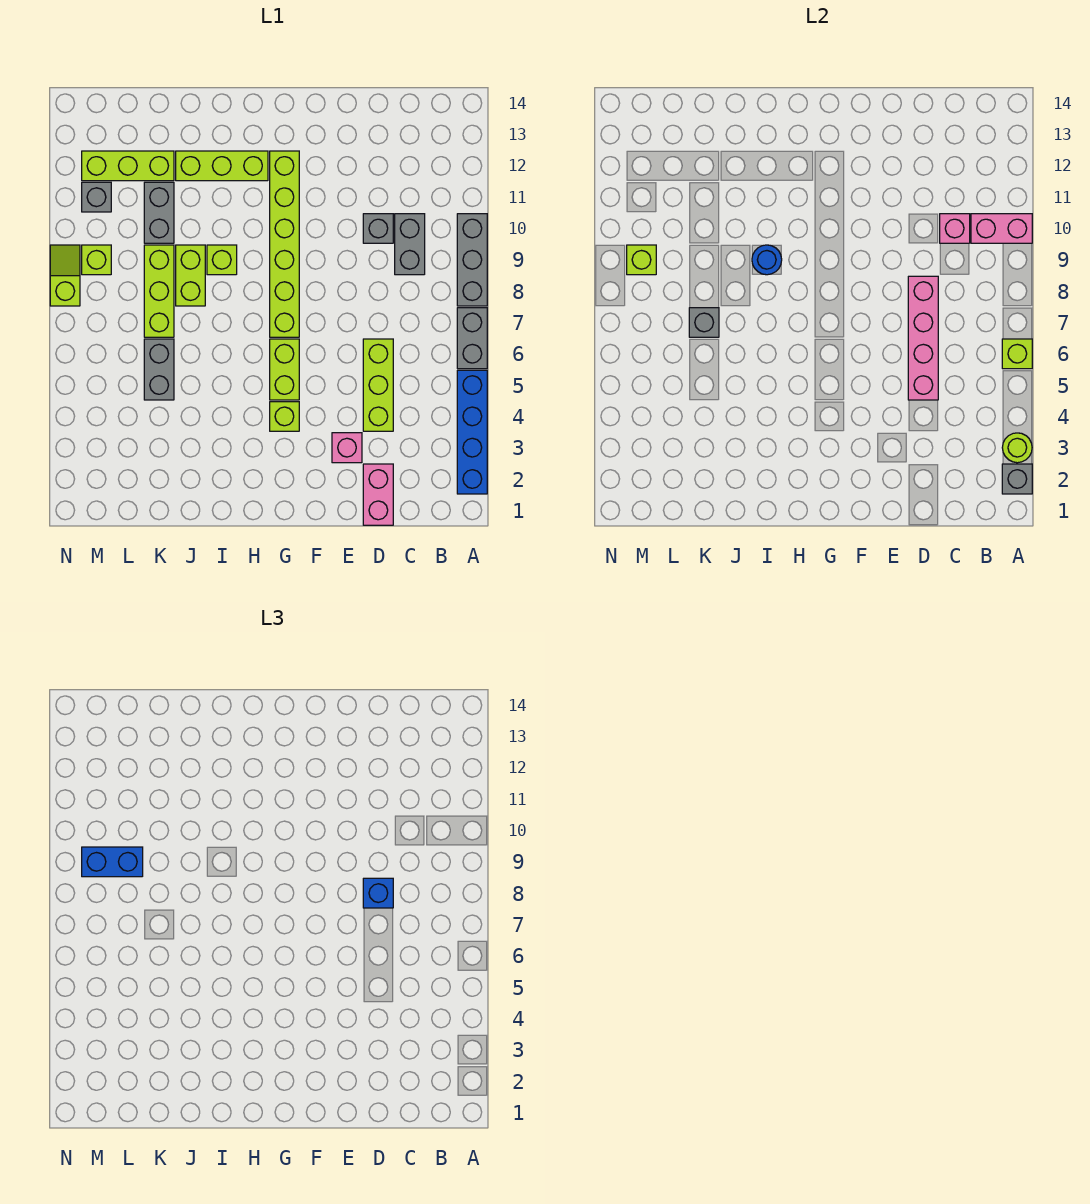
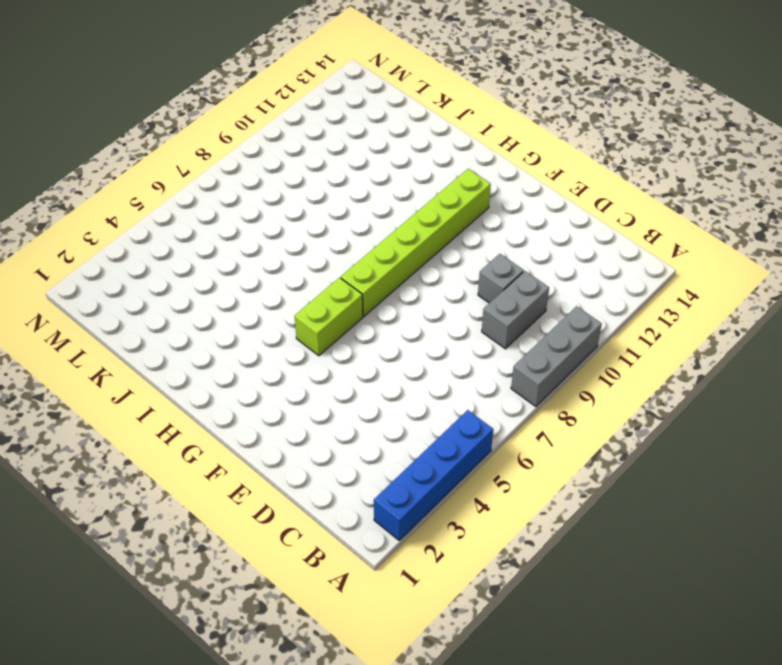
none -> grey 1x2 brick [457,308,487,369]
none -> pink 1x2 brick [363,464,393,525]
none -> lime 1x3 brick [363,339,393,431]
none -> pink 1x1 brick [332,433,362,463]

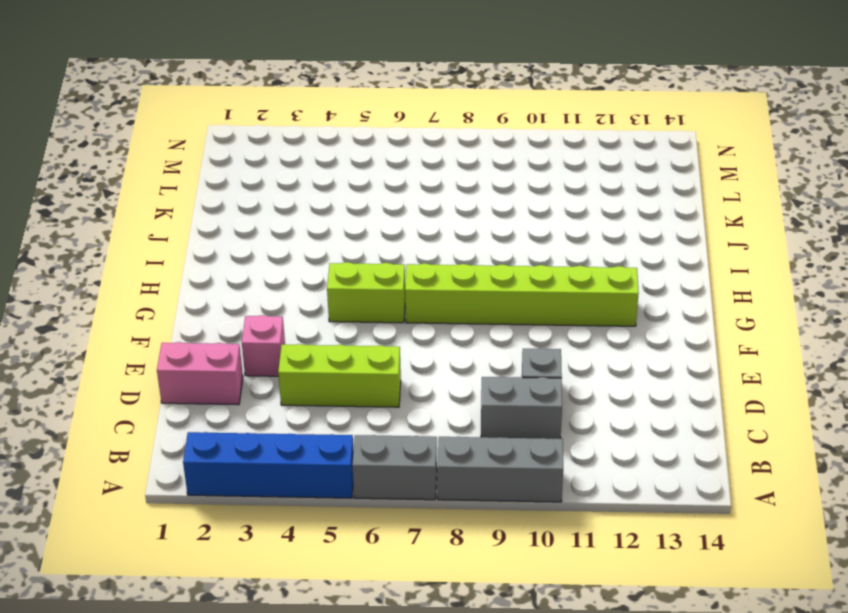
none -> lime 1x1 brick [270,402,299,431]
none -> lime 1x3 brick [176,151,268,181]
none -> lime 1x1 brick [207,245,237,275]
none -> lime 1x2 brick [176,245,205,306]

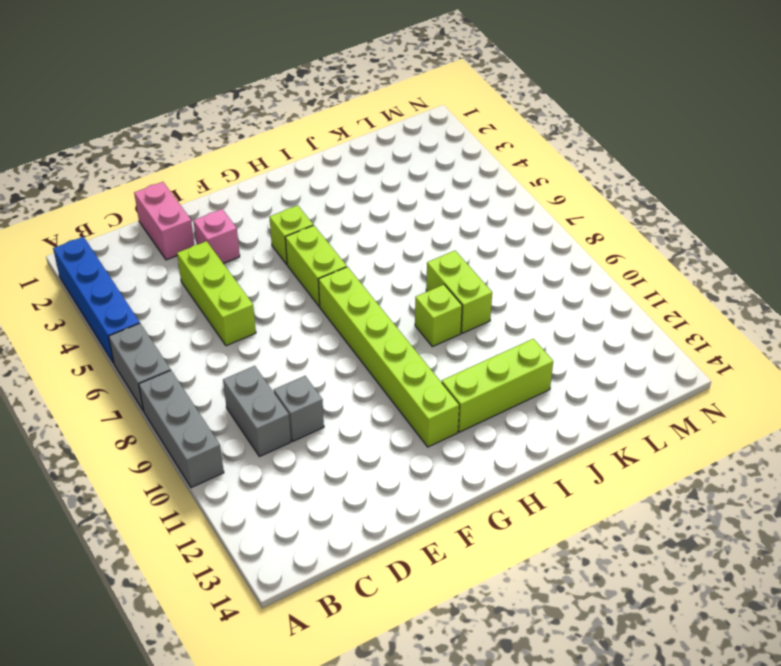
none -> grey 1x2 brick [144,339,174,400]
none -> lime 1x3 brick [144,245,174,337]
none -> grey 1x2 brick [144,182,174,243]
none -> lime 1x3 brick [82,151,174,181]

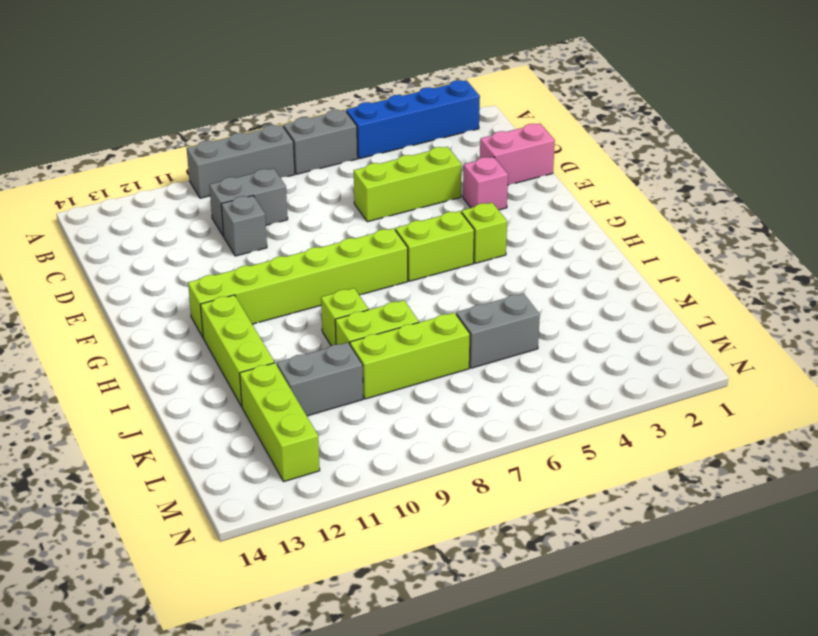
none -> lime 1x1 brick [82,245,111,275]
none -> grey 1x1 brick [82,182,111,212]
none -> lime 1x2 slope [50,245,80,306]
none -> grey 1x1 brick [1002,464,1032,494]

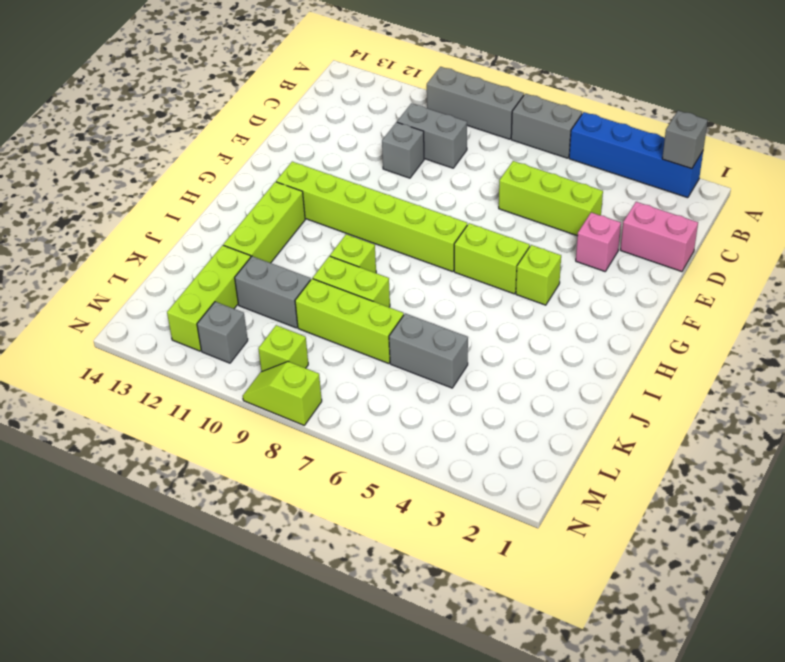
none -> lime 1x1 round brick [1002,433,1032,463]
none -> lime 1x1 brick [1002,339,1032,369]
none -> pink 1x2 brick [971,214,1032,243]
none -> pink 1x1 brick [940,214,970,243]

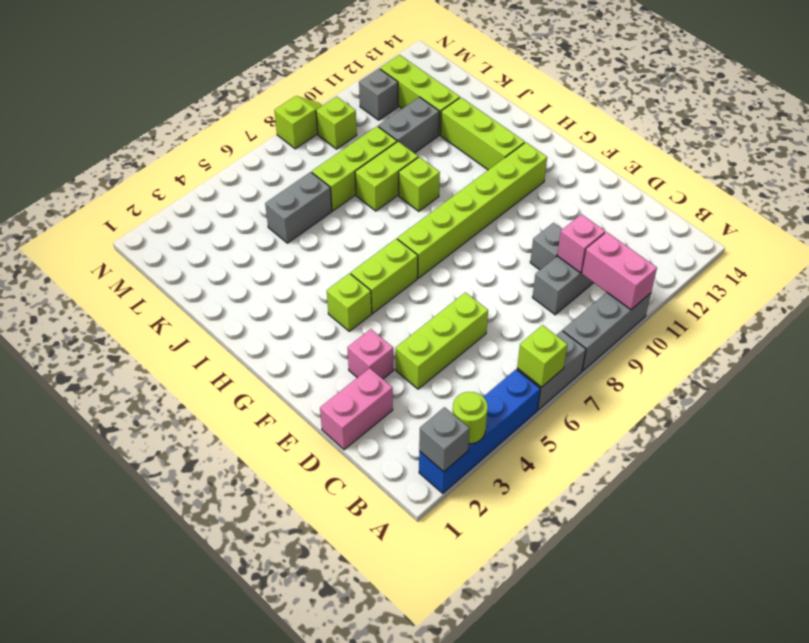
none -> pink 1x4 brick [908,276,938,400]
none -> blue 1x1 round brick [752,245,782,275]
none -> grey 1x1 brick [689,308,719,337]
none -> lime 1x1 brick [627,245,656,275]

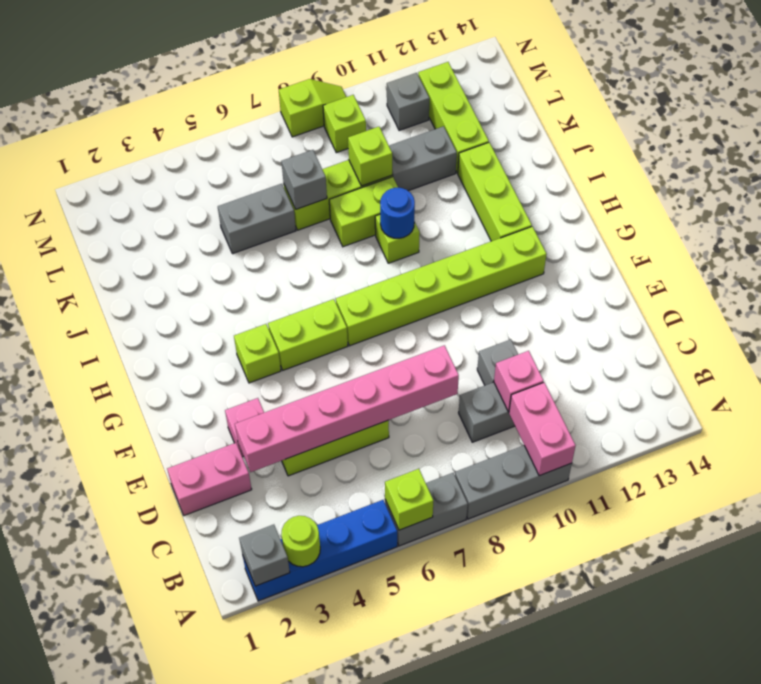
pink 1x6 brick [235,345,459,472] -> pink 1x4 brick [908,276,938,400]
lime 1x1 brick [348,127,392,186] -> lime 1x1 brick moved to [627,245,656,275]
none -> blue 1x1 brick [363,878,393,908]
none -> blue 1x2 brick [82,847,143,877]

